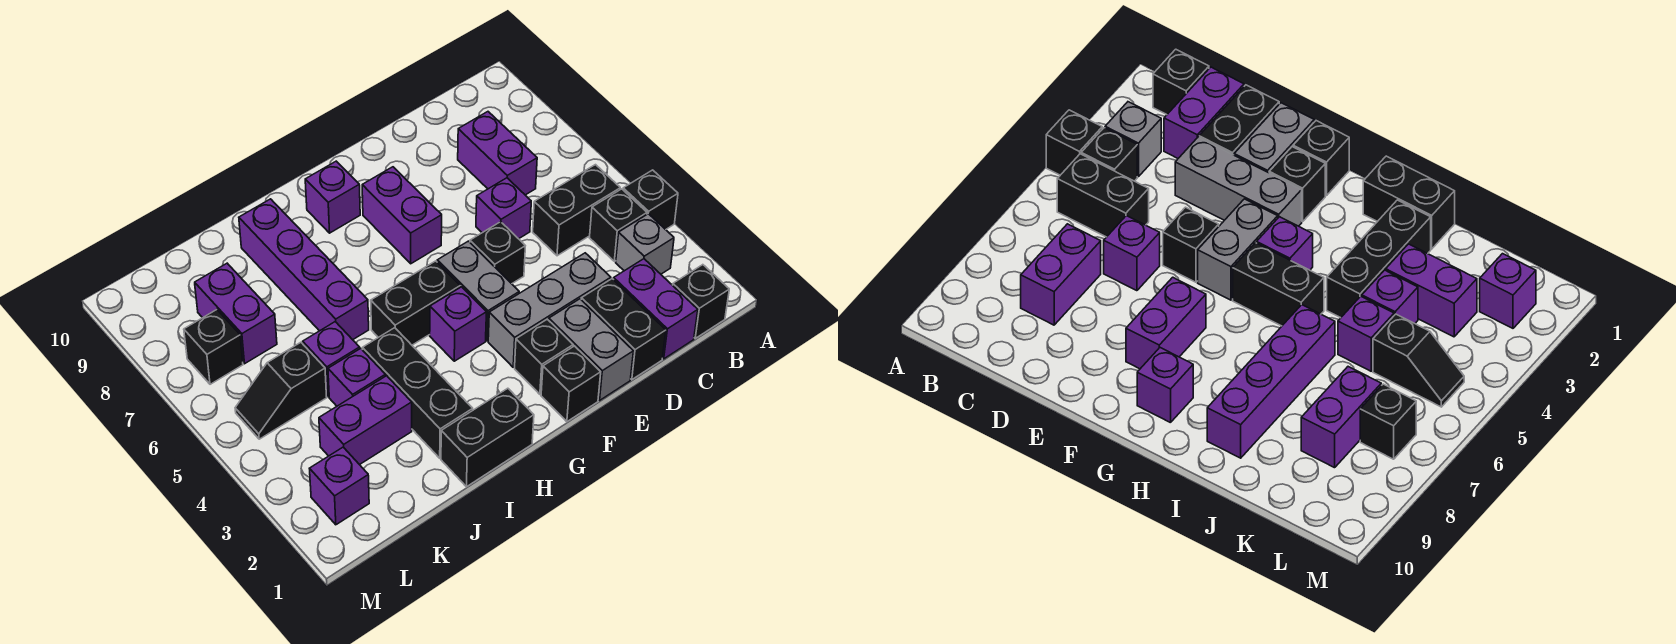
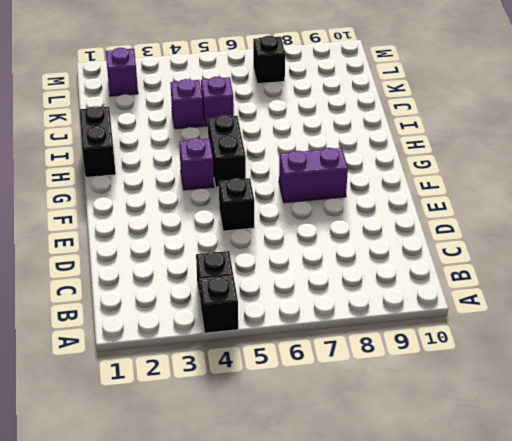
none -> black 1x1 brick [673,265,729,338]
none -> grey 1x1 brick [616,214,674,274]
none -> black 1x2 brick [533,165,620,256]

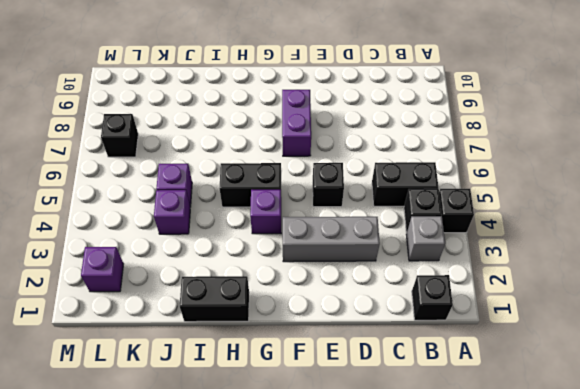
none -> purple 1x2 brick [614,259,698,359]
none -> purple 1x2 brick [458,112,537,195]
none -> black 1x2 brick [581,279,666,380]

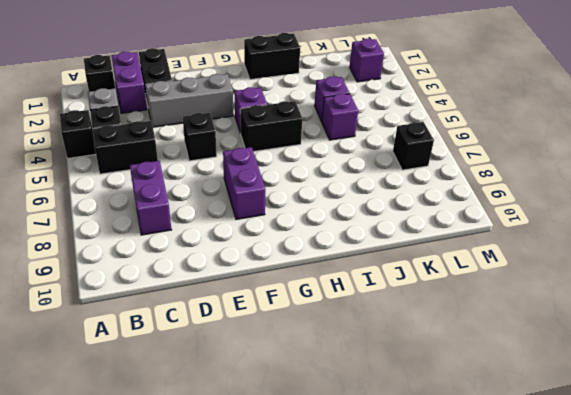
none -> purple 1x1 brick [476,178,531,239]
none -> grey 1x2 brick [549,299,633,400]
none -> black 1x1 brick [541,346,601,422]

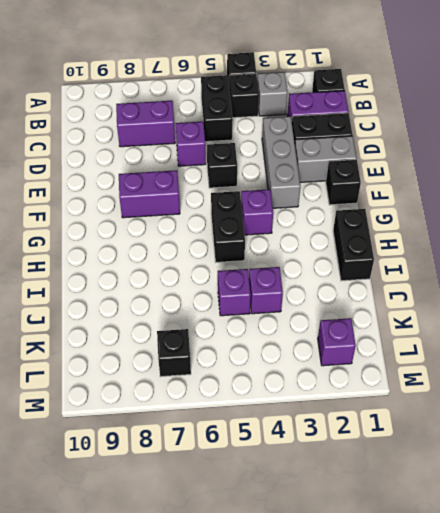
none -> black 1x1 brick [515,319,573,394]
none -> grey 1x2 brick [437,241,519,341]
none -> purple 1x1 brick [305,161,360,233]

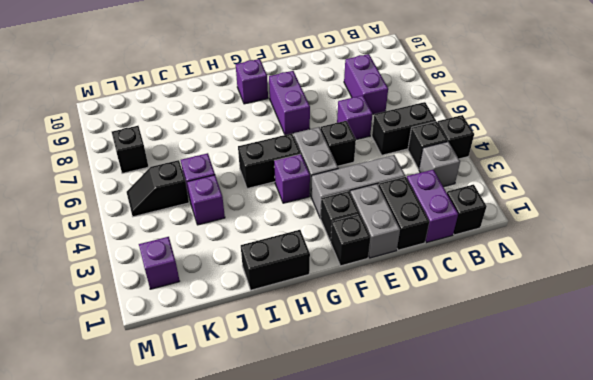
none -> black 1x3 brick [362,328,473,458]
none -> purple 1x4 brick [239,199,369,340]
none -> purple 1x2 brick [319,376,412,465]

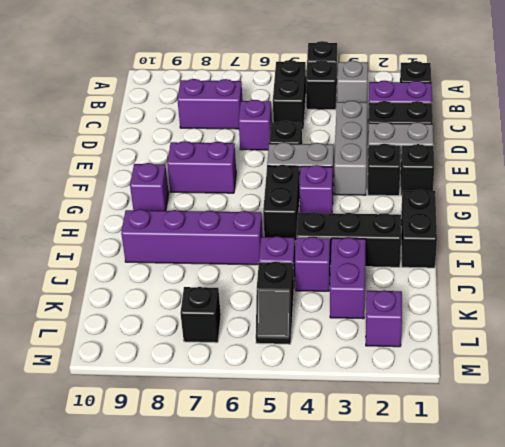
none -> purple 1x2 brick [195,263,277,364]

